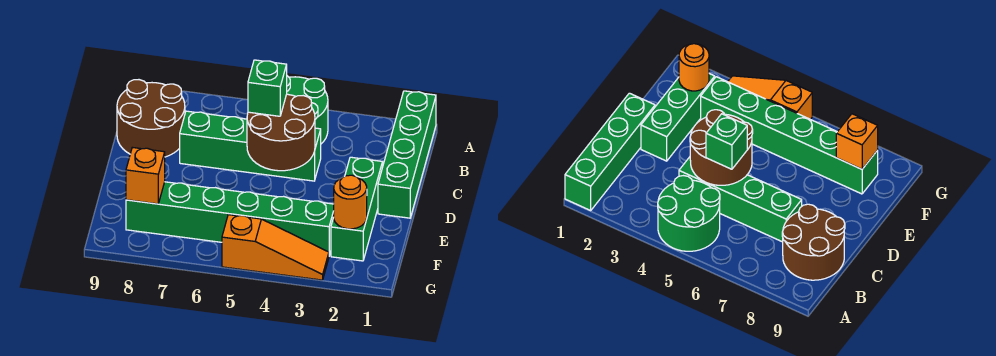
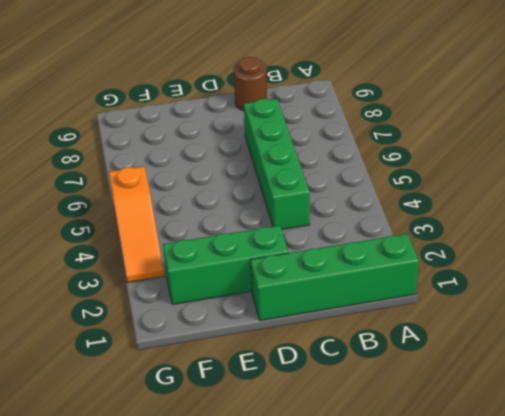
brown 1x1 round brick [233,57,267,111] -> brown 2x2 round brick [117,80,185,157]
none -> green 2x2 round brick [287,76,328,144]
none -> green 1x6 brick [126,182,334,255]

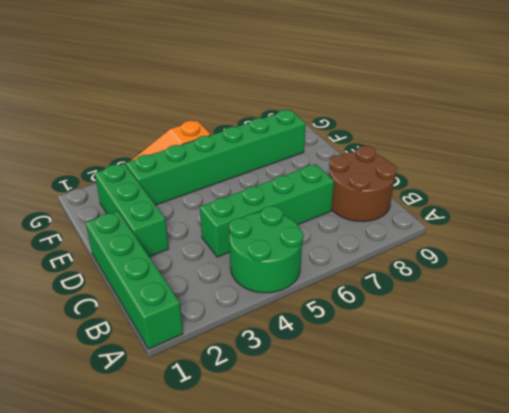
none -> brown 2x2 round brick [247,94,315,171]
none -> orange 1x1 round brick [334,175,367,229]

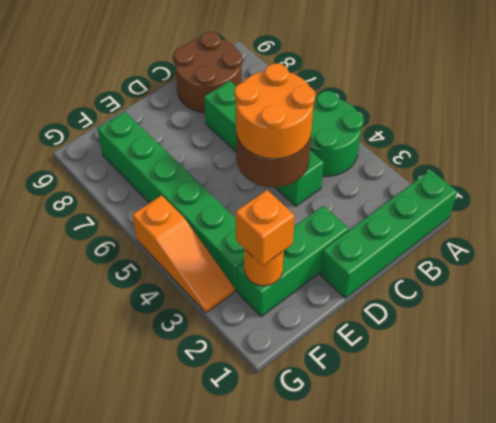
orange 2x2 round brick [235,63,315,159] -> green 1x1 brick [248,60,287,116]
orange 1x1 brick [236,190,295,266] -> orange 1x1 brick moved to [126,147,165,204]

